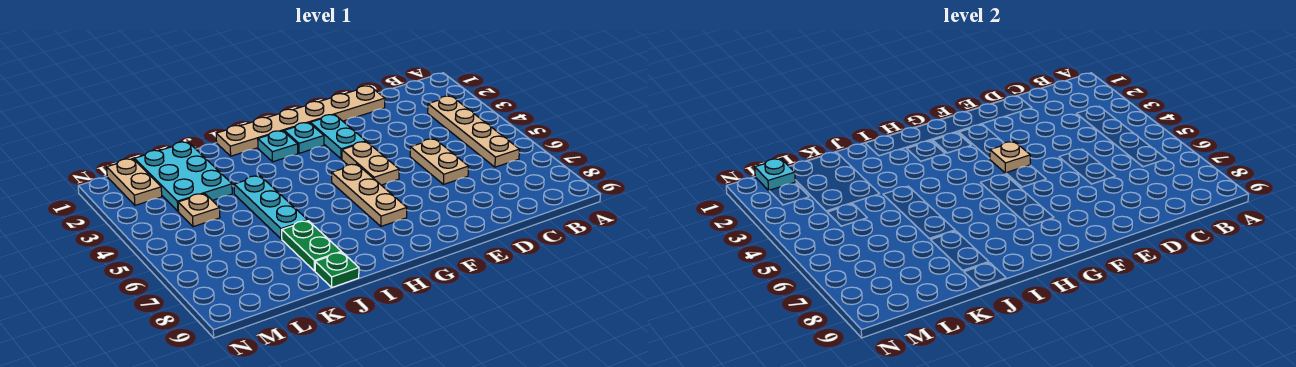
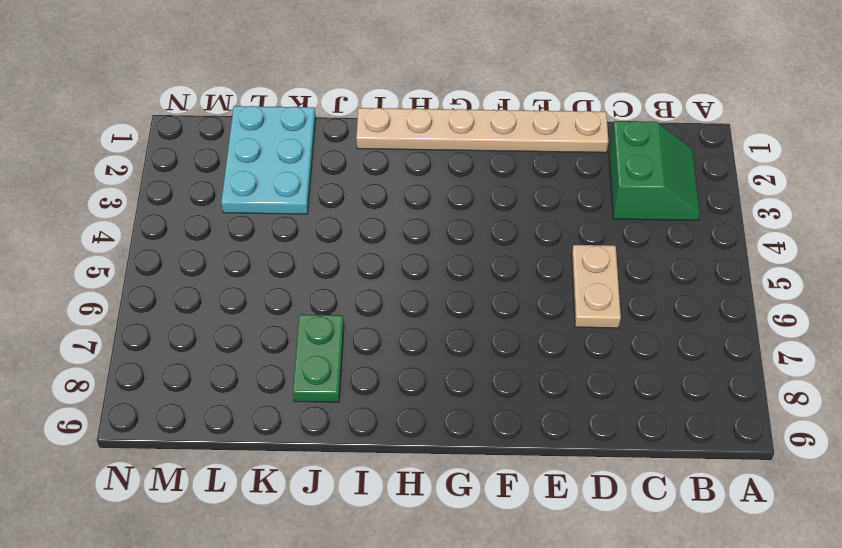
green 2x2 slope [609,121,700,220] -> tan 1x4 plate [428,96,520,167]
none -> cyan 1x2 plate [310,115,366,159]
none -> tan 1x2 plate [342,142,399,185]
none -> cyan 1x1 plate [284,123,324,153]

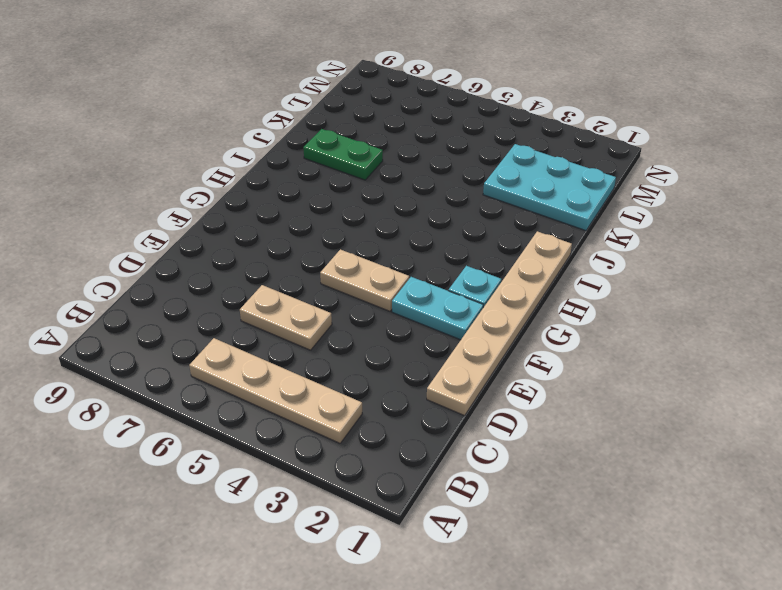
none -> tan 1x3 plate [332,164,407,226]
none -> cyan 1x1 plate [258,131,298,162]
none -> cyan 1x3 plate [234,176,308,239]

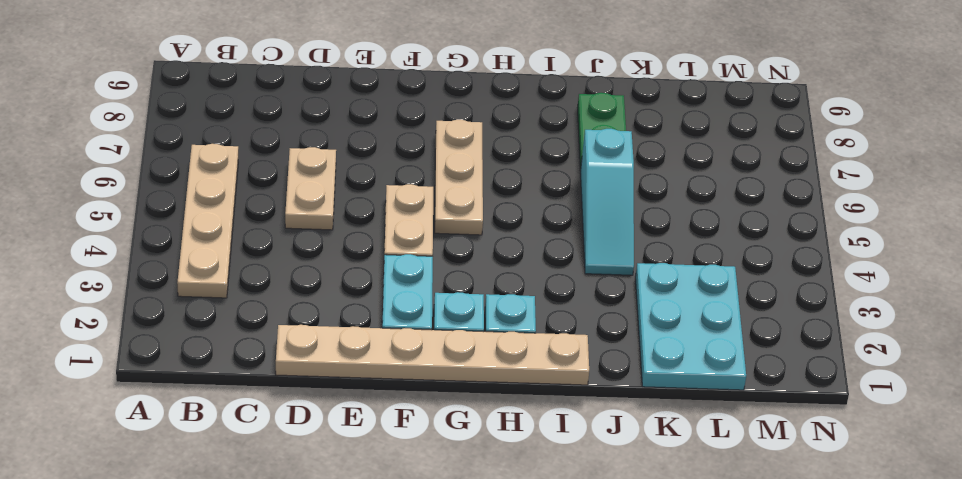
cyan 1x3 slope [580,129,634,275] -> cyan 1x3 plate [234,176,308,239]
none -> green 1x1 plate [315,252,359,287]
none -> tan 1x1 plate [178,194,220,227]
none -> tan 1x2 plate [107,159,162,205]

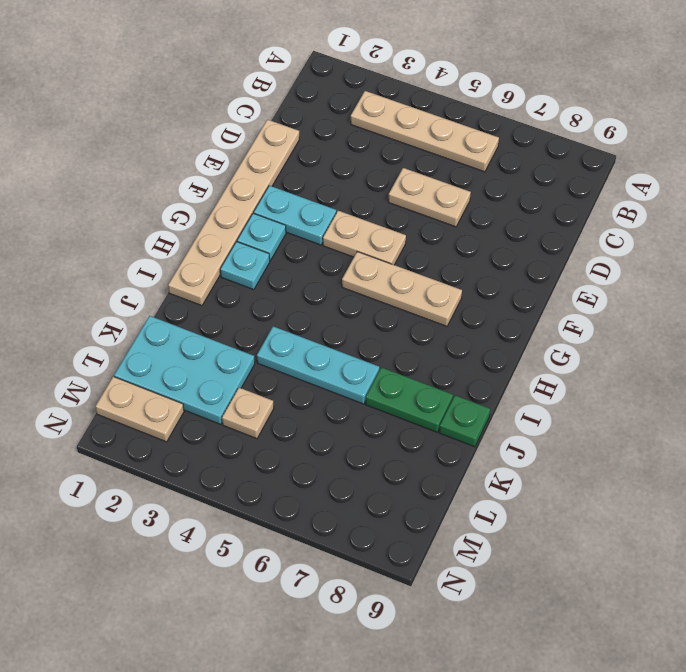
none -> tan 1x1 plate [990,142,1030,173]
none -> cyan 1x1 plate [755,159,795,190]

